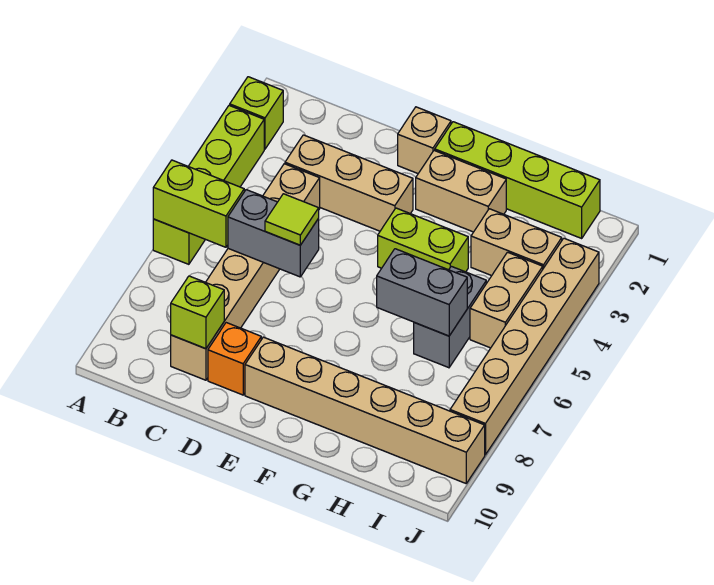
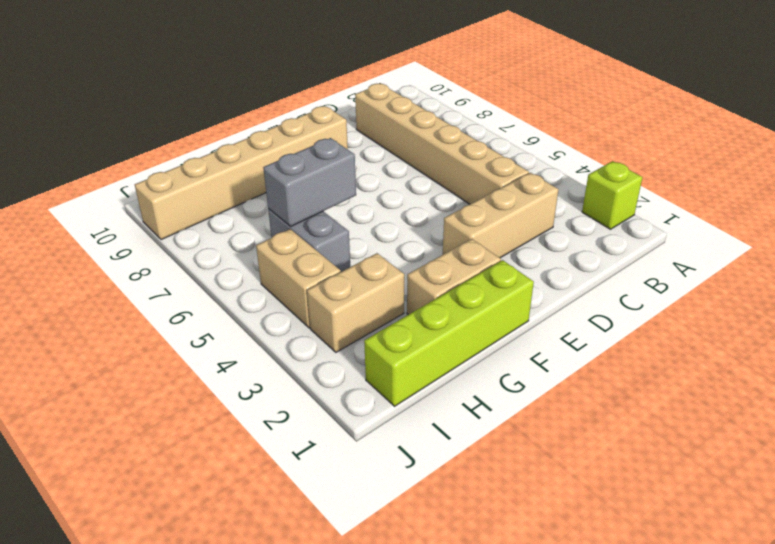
none -> lime 1x4 brick [153,105,264,264]
none -> orange 1x1 brick [208,323,261,395]
none -> tan 1x1 brick [398,107,451,173]

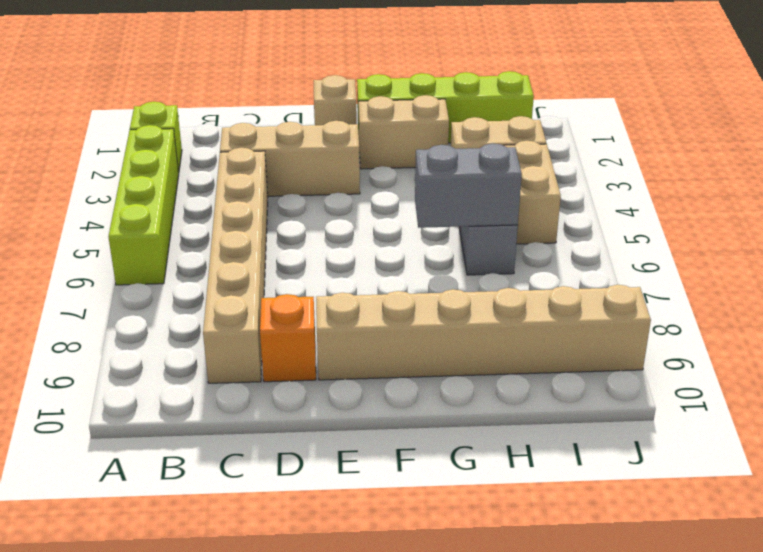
none -> lime 1x2 brick [378,208,468,272]
none -> tan 1x6 brick [450,238,599,455]
none -> lime 1x2 brick [153,160,244,247]

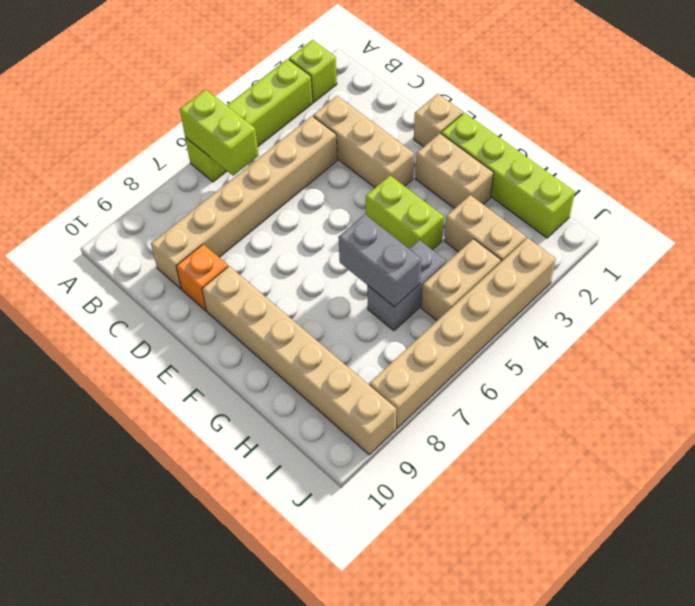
none -> grey 1x2 brick [228,190,319,277]
none -> lime 1x1 brick [171,276,224,349]
none -> lime 1x1 tile [265,194,319,245]

